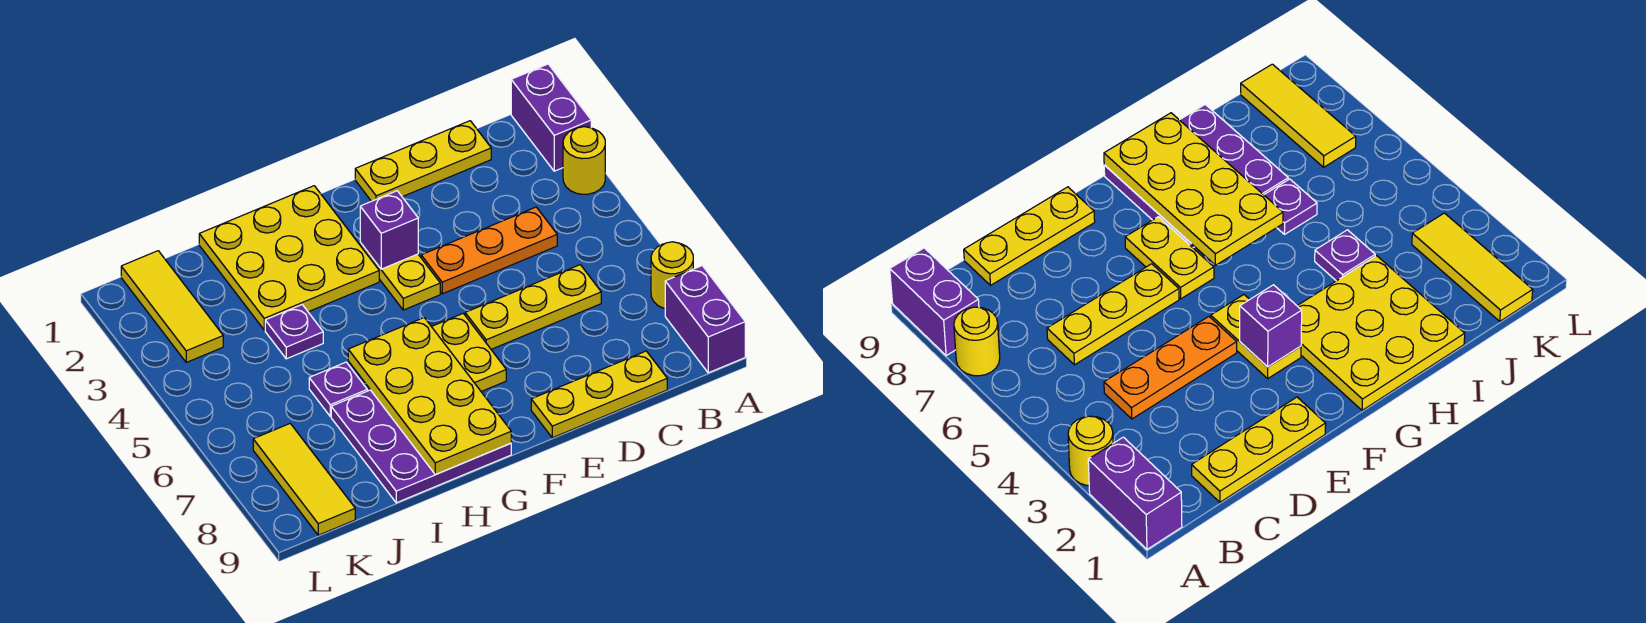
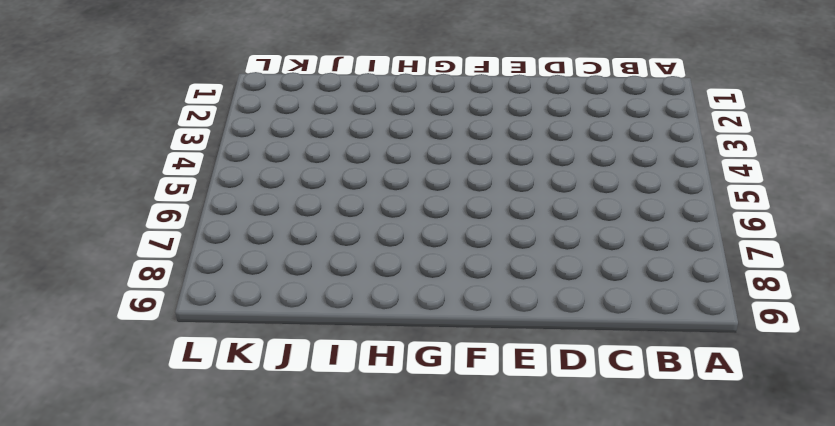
none -> purple 1x2 brick [511,64,591,171]
none -> yellow 1x1 round brick [563,127,605,194]
none -> yellow 1x1 round brick [651,242,693,308]

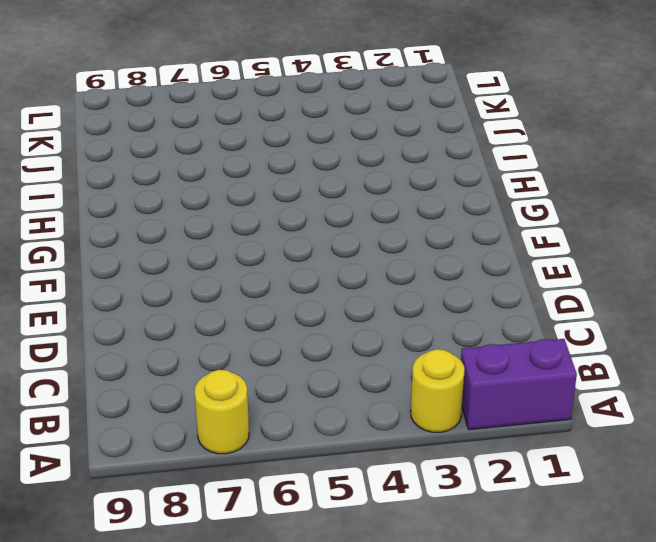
none -> purple 1x2 brick [665,266,745,373]
none -> yellow 1x3 plate [355,121,491,201]
none -> orange 1x3 plate [421,207,557,294]

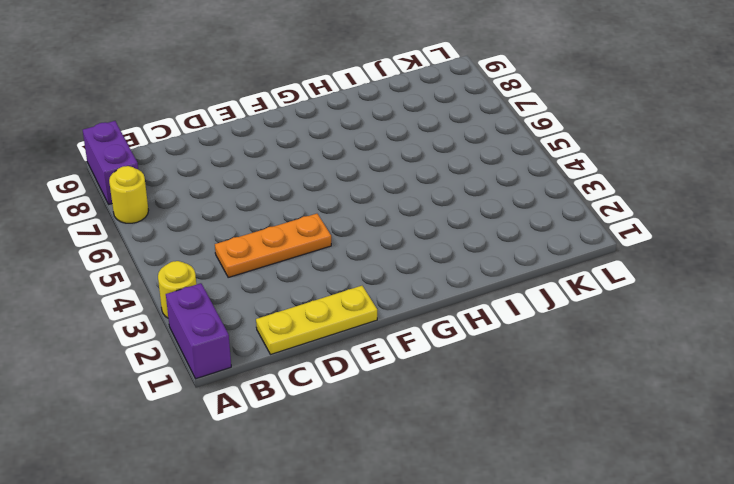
none -> yellow 1x3 plate [465,265,601,349]
none -> yellow 1x3 plate [531,351,667,438]
none -> yellow 1x2 plate [360,243,440,310]

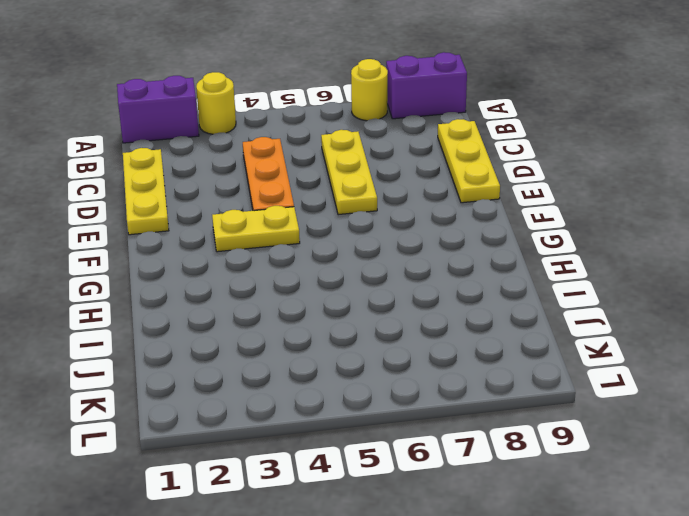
none -> yellow 1x2 plate [432,314,506,392]
none -> yellow 3x3 plate [199,186,379,330]
none -> purple 3x3 plate [331,390,511,503]

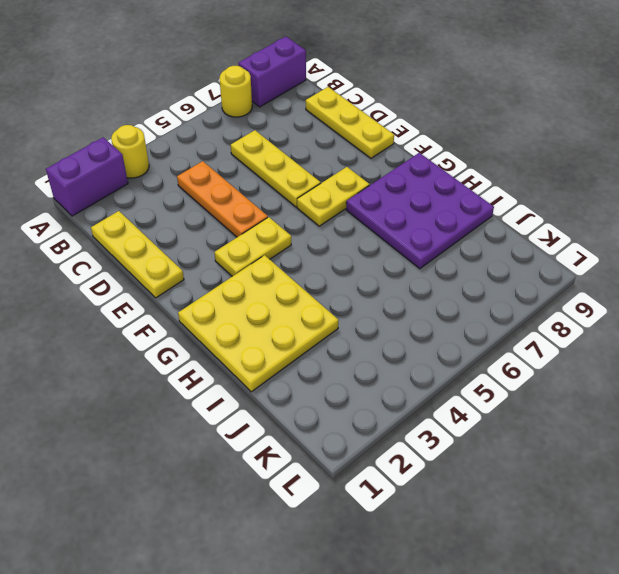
none -> purple 1x1 plate [265,305,323,359]
none -> purple 1x1 plate [309,362,367,416]
none -> yellow 1x3 tile [121,251,223,362]

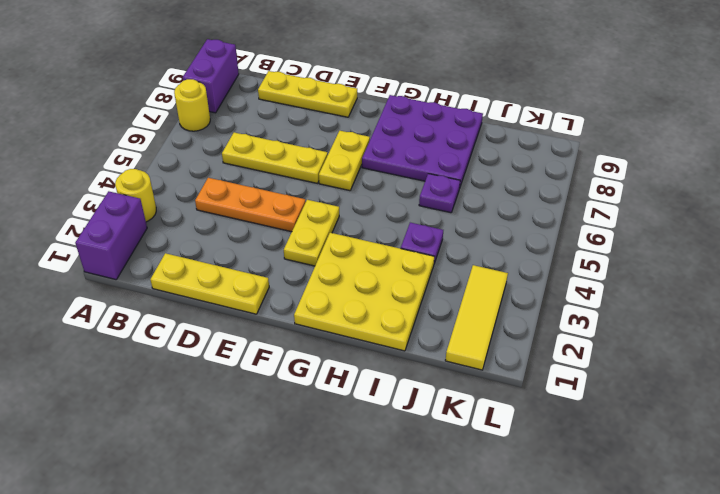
none -> yellow 1x3 tile [253,424,355,535]
none -> purple 1x1 brick [360,191,418,269]
none -> yellow 2x4 plate [348,318,511,475]

